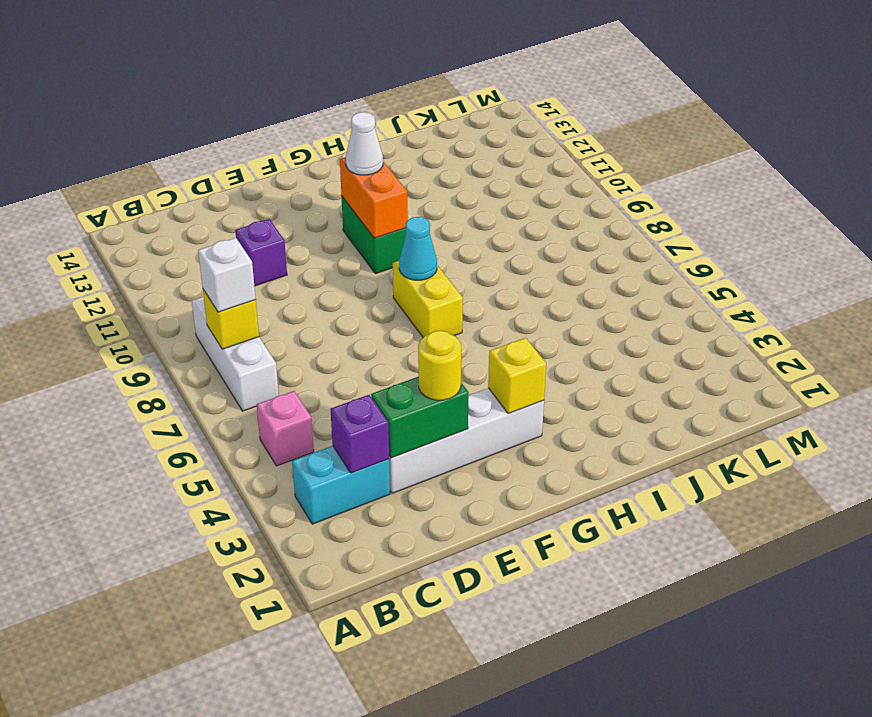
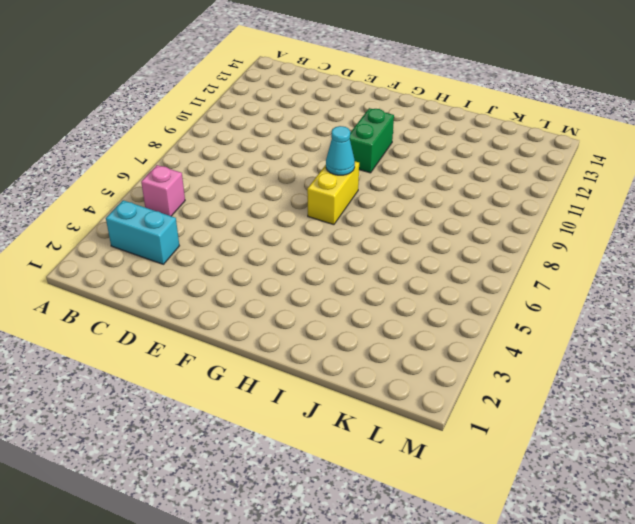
none -> white 1x3 brick [192,297,279,411]
none -> white 1x4 brick [389,388,544,493]
none -> purple 1x1 brick [235,219,287,286]

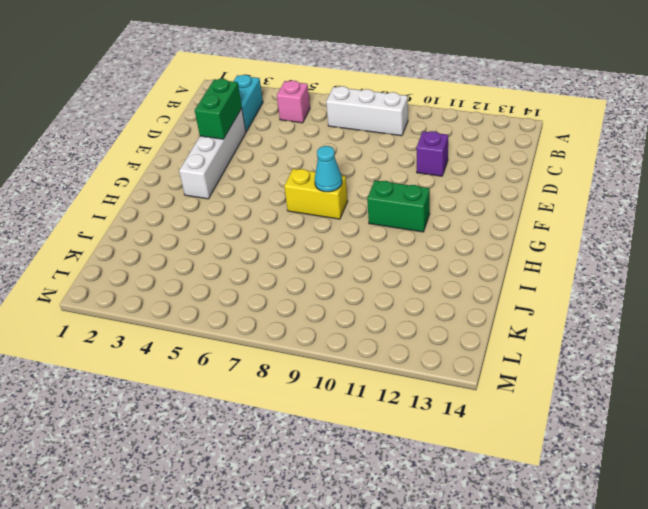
none -> yellow 1x1 brick [203,290,259,349]
none -> purple 1x1 brick [330,395,389,473]
none -> yellow 1x1 brick [488,338,546,414]

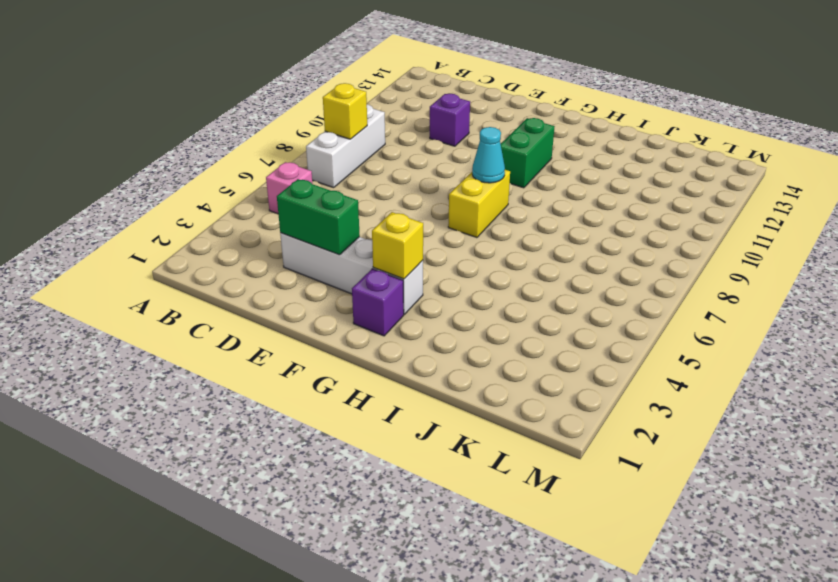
purple 1x1 brick [352,269,404,336] -> purple 1x1 brick moved to [330,395,389,473]
none -> cyan 1x2 brick [292,446,390,524]
none -> orange 1x2 brick [340,157,408,238]
none -> white 1x1 brick [198,238,256,312]

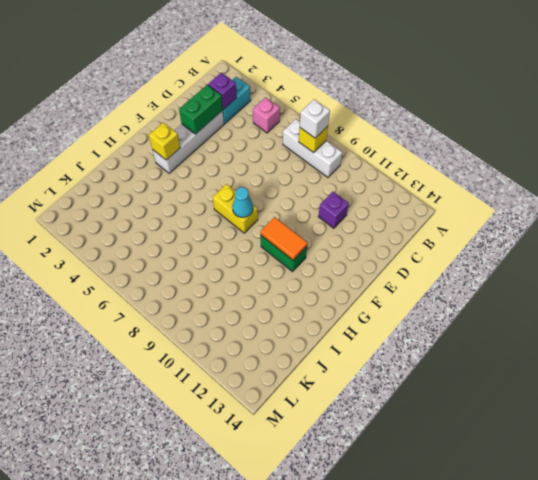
orange 1x2 tile [261,217,307,260] -> orange 1x2 brick [340,157,408,238]
none -> yellow 1x1 round brick [418,330,461,400]
none -> white 1x1 cone [346,112,383,175]

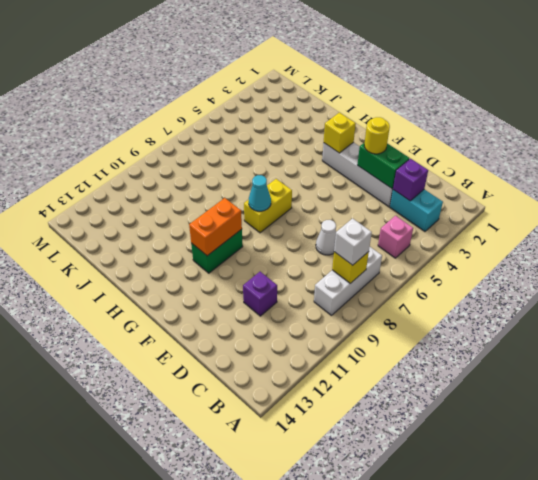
white 1x1 cone [316,220,336,255] -> white 1x1 cone moved to [346,112,383,175]

